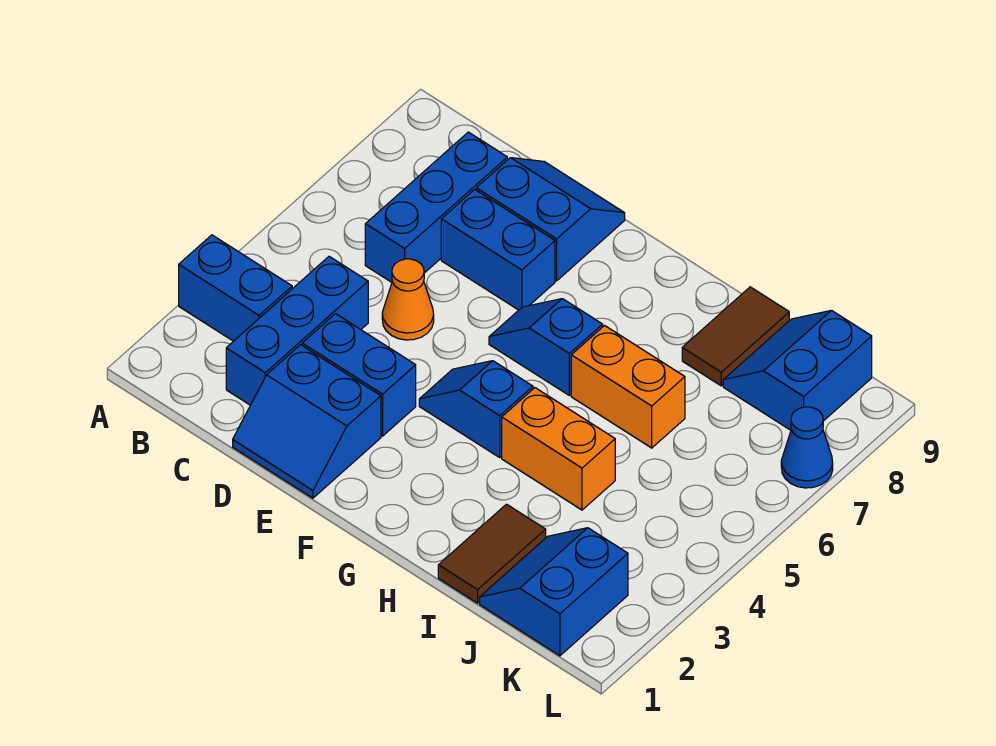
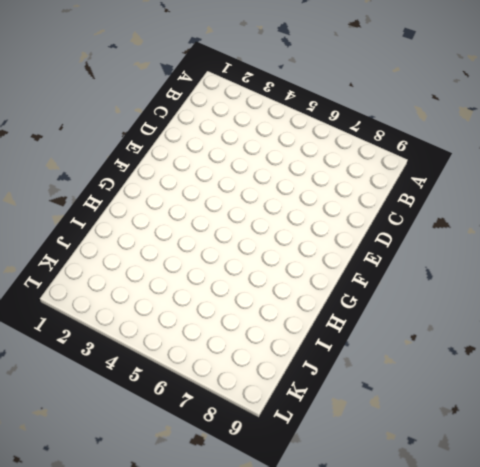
none -> blue 1x2 brick [179,235,292,341]
none -> blue 1x3 brick [226,257,368,405]
none -> blue 1x3 brick [365,132,507,282]

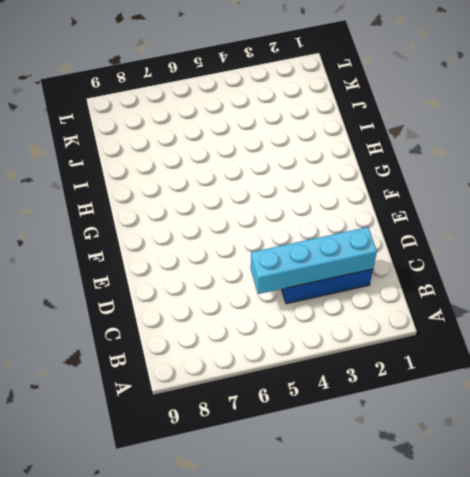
cyan 1x4 brick [251,227,377,294] -> none
none -> blue 1x2 brick [179,235,292,341]
none -> blue 1x3 brick [365,132,507,282]
none -> blue 2x2 slope [233,345,381,498]

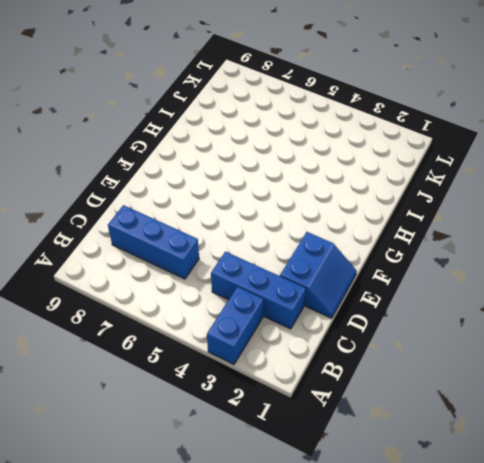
none -> blue 1x2 brick [302,314,416,436]
none -> orange 1x1 cone [382,259,434,340]
none -> blue 1x2 brick [441,189,555,310]

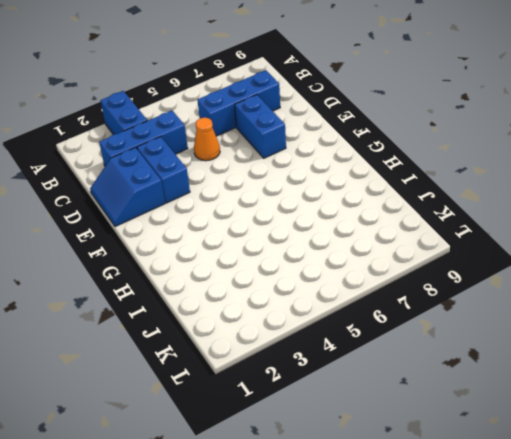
none -> blue 2x2 slope [476,158,625,281]
none -> blue 1x2 slope [419,361,533,457]
none -> blue 1x2 slope [489,299,603,395]

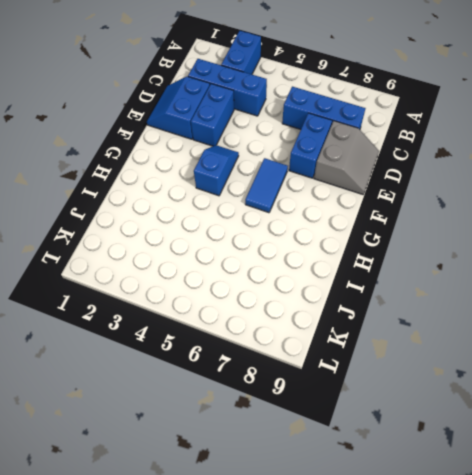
grey 2x2 slope [314,121,379,194] -> blue 2x2 slope [476,158,625,281]
blue 1x2 tile [245,158,288,213] -> blue 1x2 slope [489,299,603,395]
none -> orange 1x1 cone [382,259,434,340]
none -> orange 1x2 brick [502,388,615,510]
none -> orange 1x2 brick [571,326,685,448]

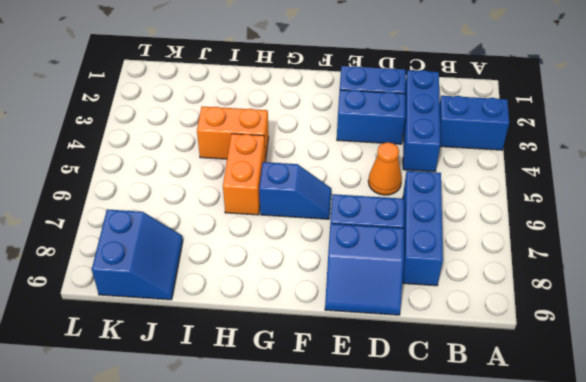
orange 1x2 brick [223,134,265,215] -> orange 1x2 brick turned to [571,326,685,448]
none -> blue 1x2 slope [419,361,533,457]
none -> brown 1x2 tile [438,504,546,603]
none -> brown 1x2 tile [682,287,789,386]

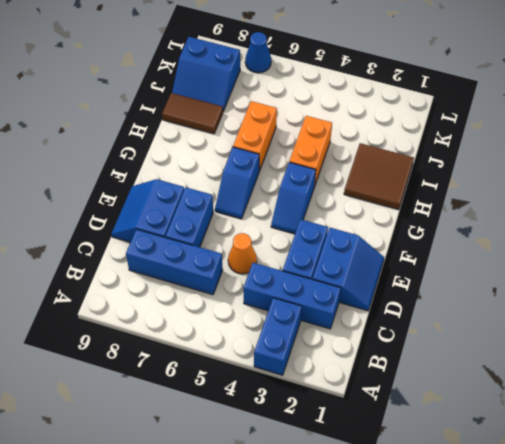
brown 2x2 tile [344,143,414,209] -> brown 1x2 tile [438,504,546,603]
none -> blue 2x2 slope [480,528,628,656]

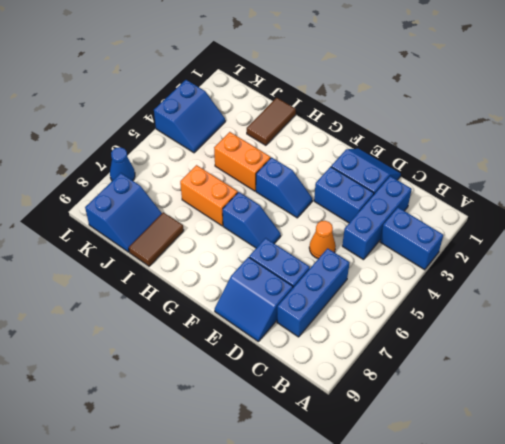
blue 2x2 slope [154,80,225,153] -> blue 2x2 slope moved to [480,528,628,656]

